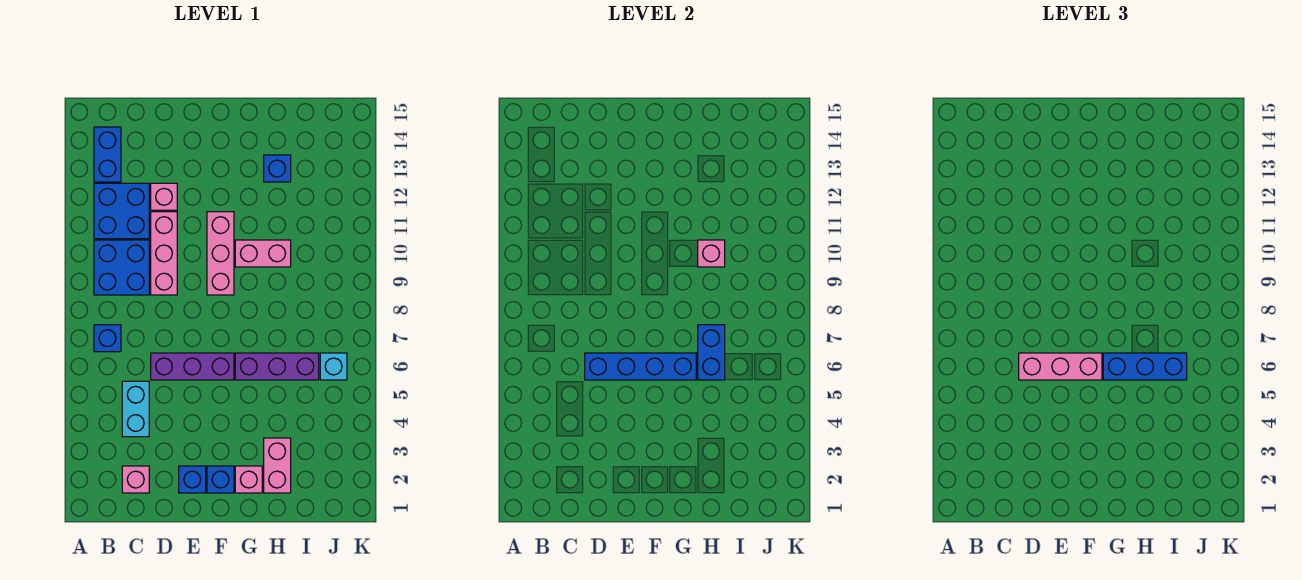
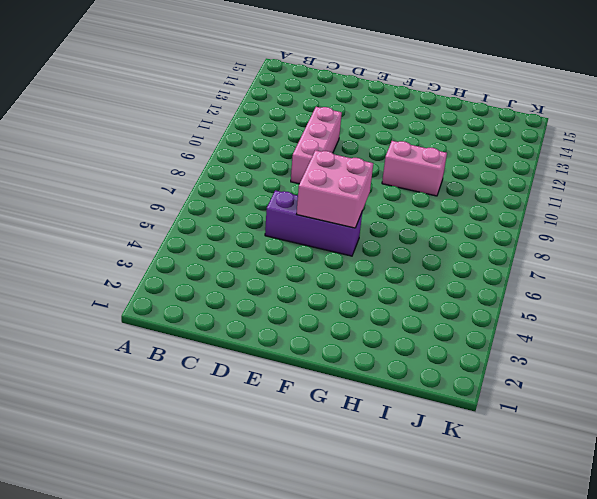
pink 2x2 brick [297,150,373,228] -> blue 1x4 brick [585,353,696,380]
none -> blue 1x1 brick [94,325,121,352]
none -> blue 2x2 brick [94,240,149,295]
none -> blue 2x2 brick [94,183,149,239]

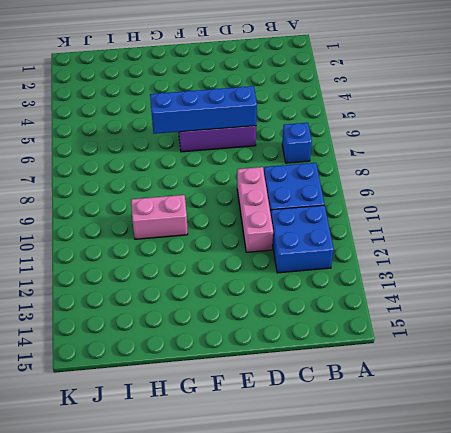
none -> blue 1x2 brick [94,127,121,182]
none -> pink 1x1 brick [122,466,149,493]
none -> cyan 1x2 brick [122,381,149,437]

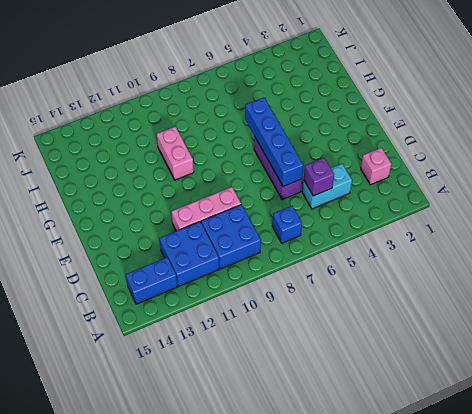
purple 1x1 brick [304,158,334,196] -> none
none -> pink 1x1 brick [151,183,177,210]
none -> blue 1x1 brick [179,466,206,493]
none -> blue 1x1 brick [207,466,234,493]

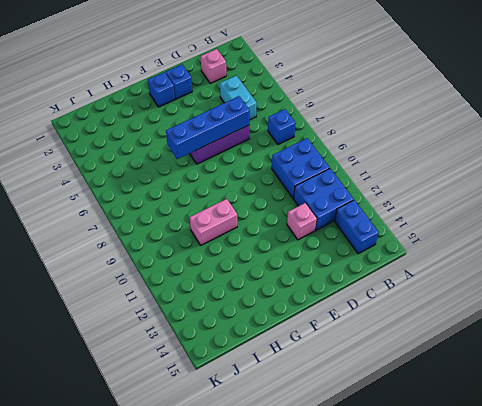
none -> pink 1x3 brick [151,212,177,295]
none -> pink 1x3 brick [207,212,234,295]
none -> pink 1x1 brick [235,466,262,493]

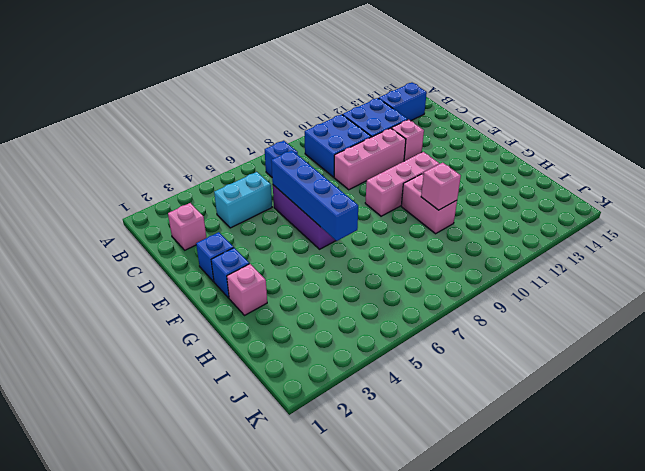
none -> purple 1x3 brick [235,353,319,380]
none -> pink 1x2 brick [264,438,291,493]
none -> blue 1x1 brick [264,155,291,182]

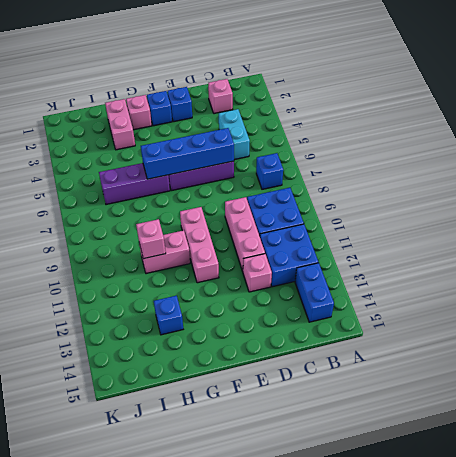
none -> cyan 1x1 brick [320,353,347,380]
none -> blue 1x2 brick [698,325,725,380]
none -> pink 1x3 brick [1019,353,1102,380]

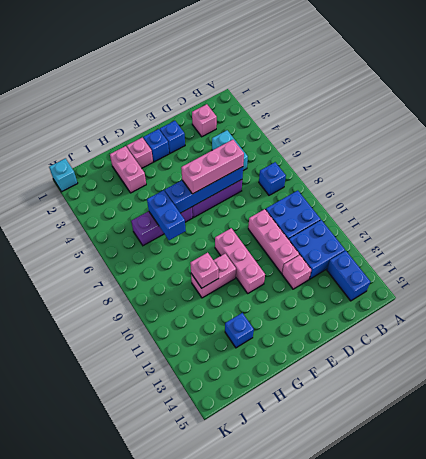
cyan 1x1 brick [49,158,78,192] -> cyan 1x1 brick moved to [320,353,347,380]
none -> blue 1x3 brick [1103,353,1187,380]

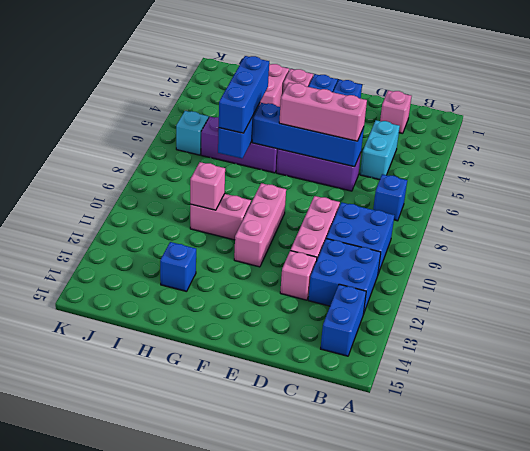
blue 1x3 brick [219,56,269,133] -> blue 1x3 brick turned to [1103,353,1187,380]

